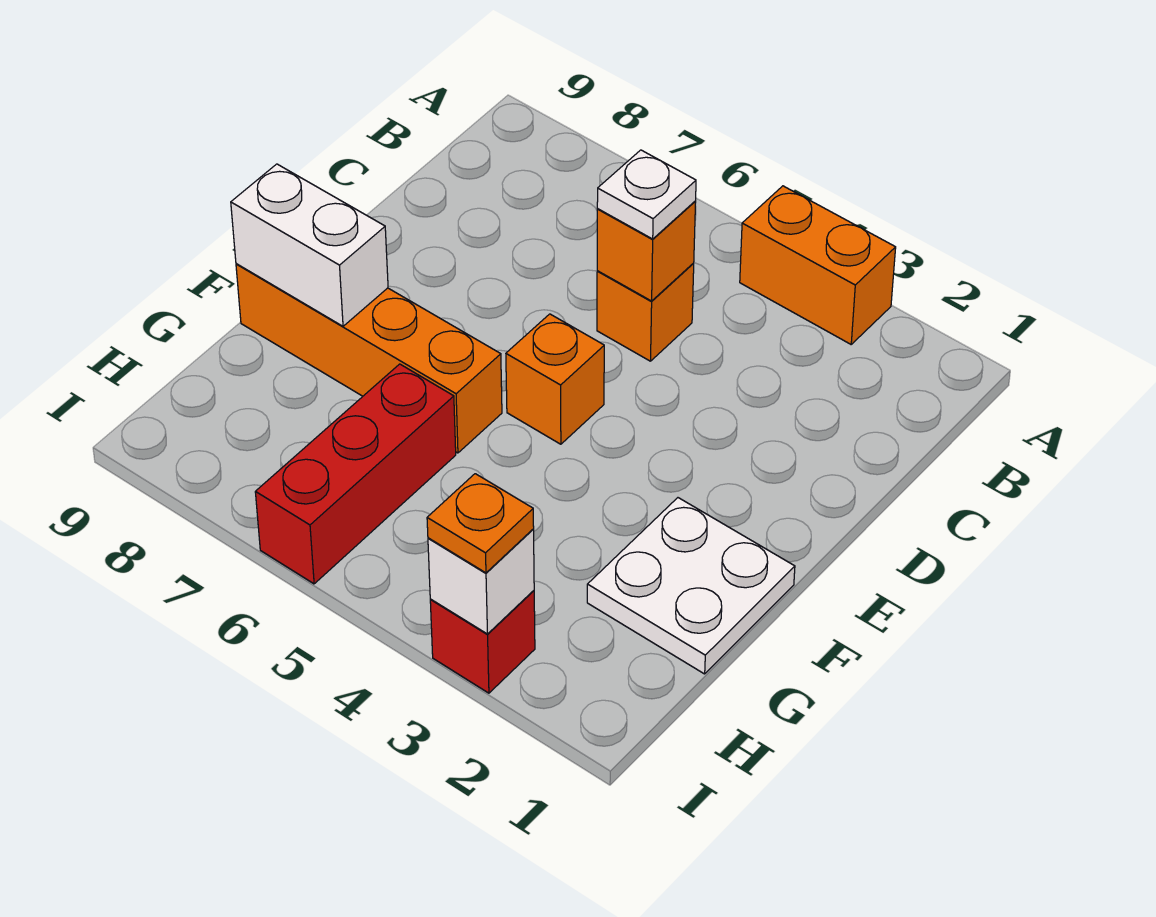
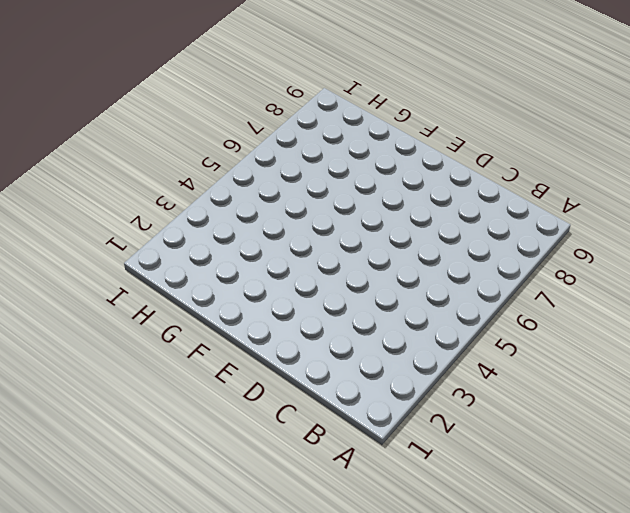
none -> orange 1x2 brick [740,186,896,344]
none -> orange 1x1 brick [597,263,694,361]
none -> orange 1x1 brick [506,314,604,444]

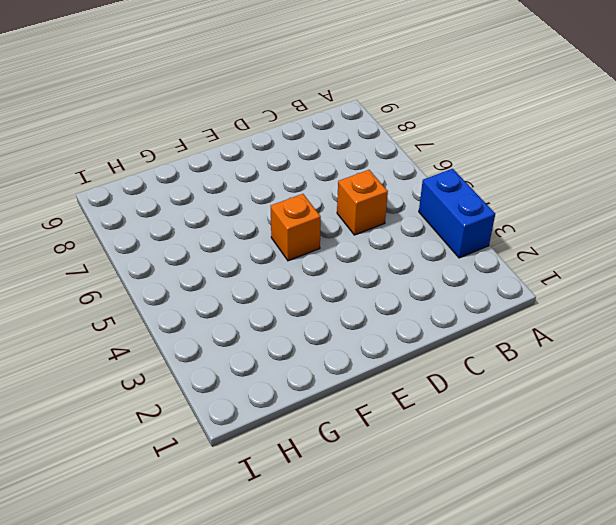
blue 1x2 brick [419,169,495,258] -> orange 1x2 brick [740,186,896,344]
none -> white 2x2 plate [587,498,795,674]
none -> orange 1x4 brick [236,264,502,453]
none -> red 1x3 brick [255,364,456,584]

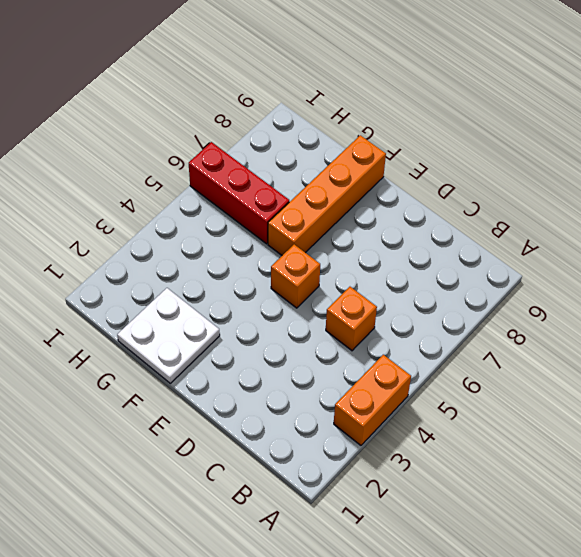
none -> red 1x1 brick [430,591,535,693]
none -> orange 1x1 brick [597,202,696,301]
none -> white 1x2 brick [231,164,388,326]

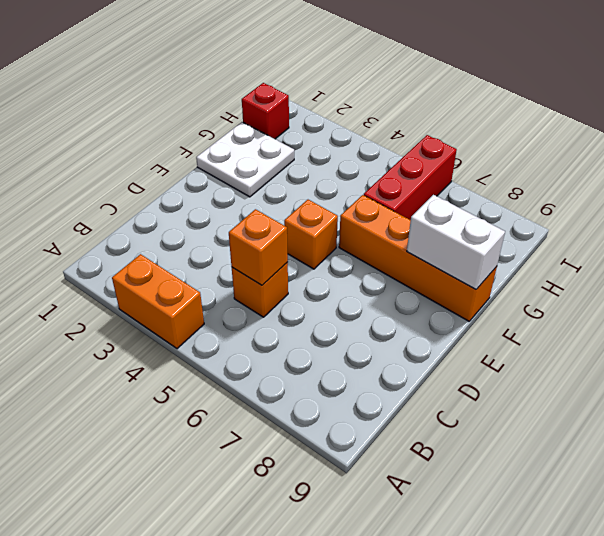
red 1x1 brick [242,83,289,139] -> red 1x1 brick moved to [430,591,535,693]
none -> white 1x1 brick [428,529,534,634]
none -> white 1x1 plate [597,150,696,239]
none -> orange 1x1 plate [427,474,534,573]

